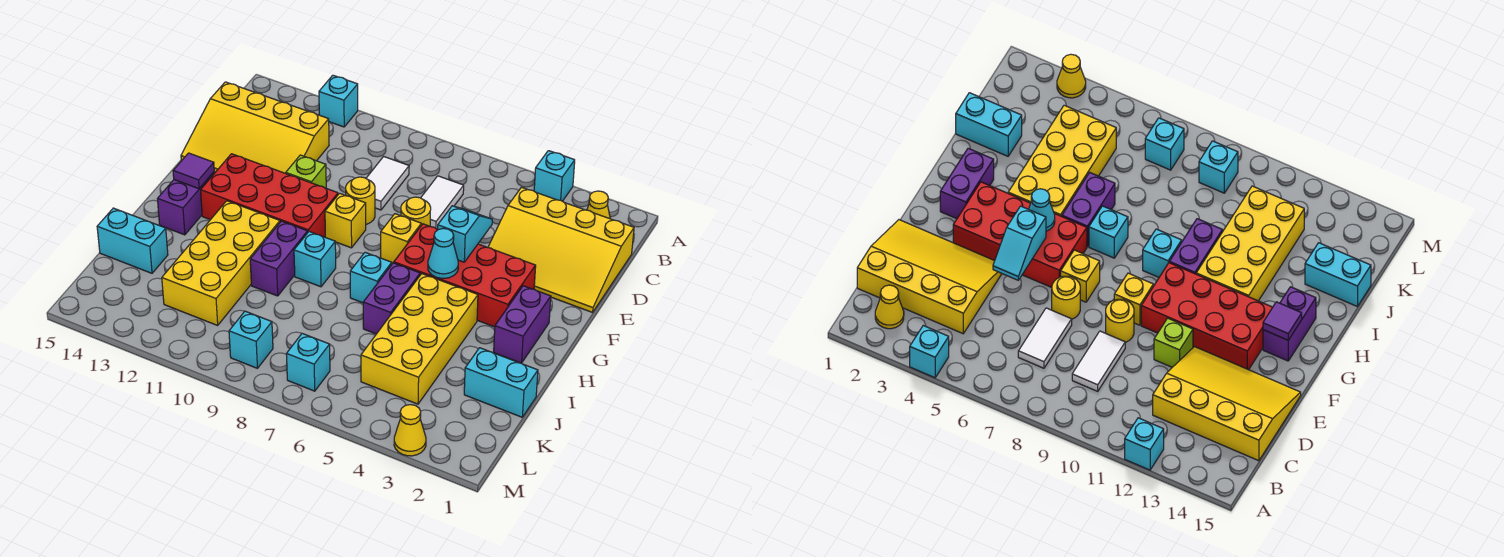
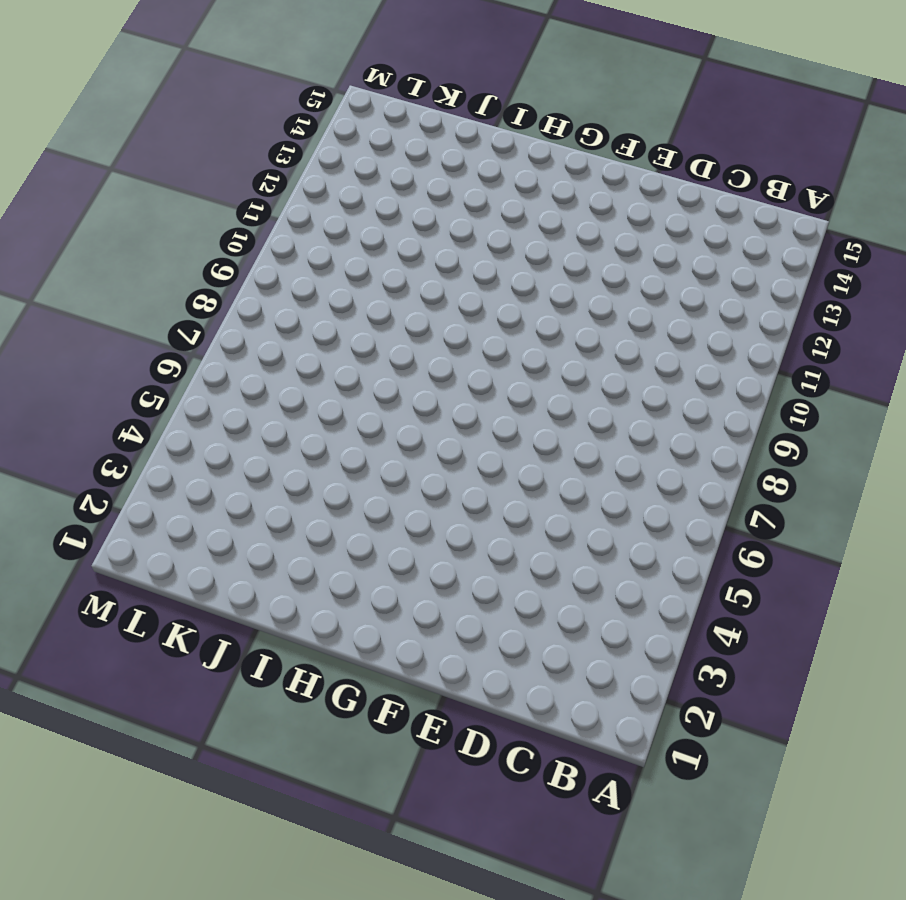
none -> cyan 1x1 brick [534,151,575,201]
none -> cyan 1x1 brick [319,75,358,127]
none -> yellow 1x1 cone [587,191,610,219]
none -> yellow 3x4 slope [488,187,634,312]

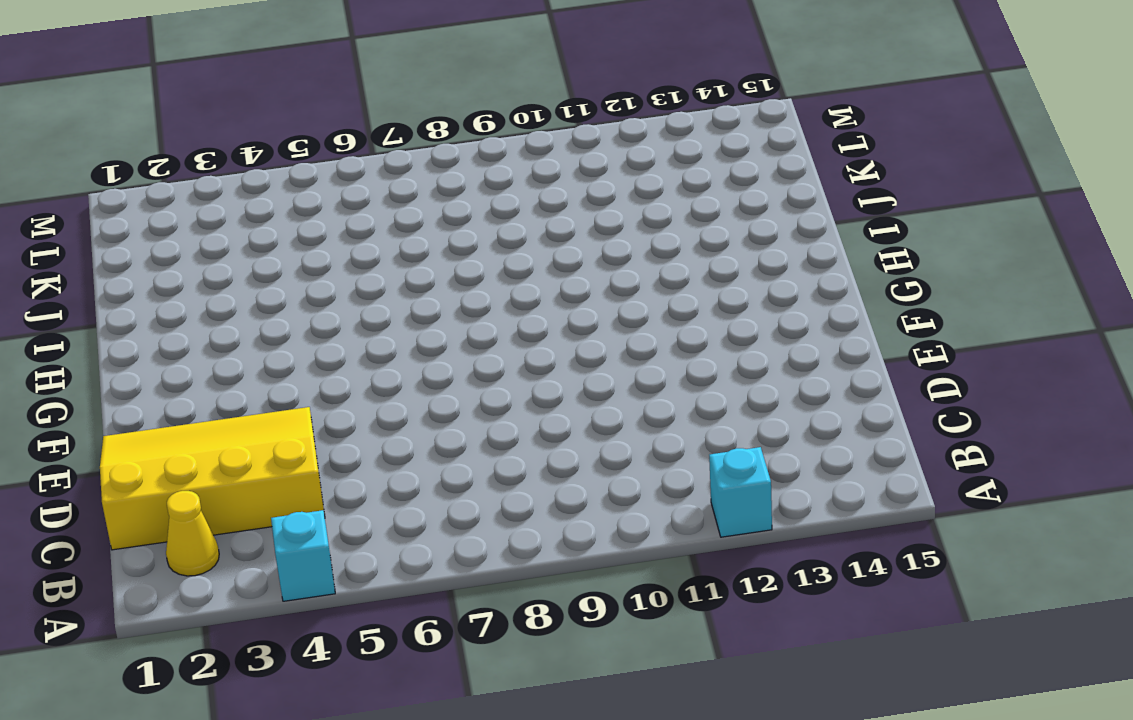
none -> white 1x2 tile [421,176,464,229]
none -> white 1x2 tile [366,157,409,210]
none -> yellow 3x4 slope [181,82,329,173]
none -> yellow 1x1 round brick [401,197,431,226]

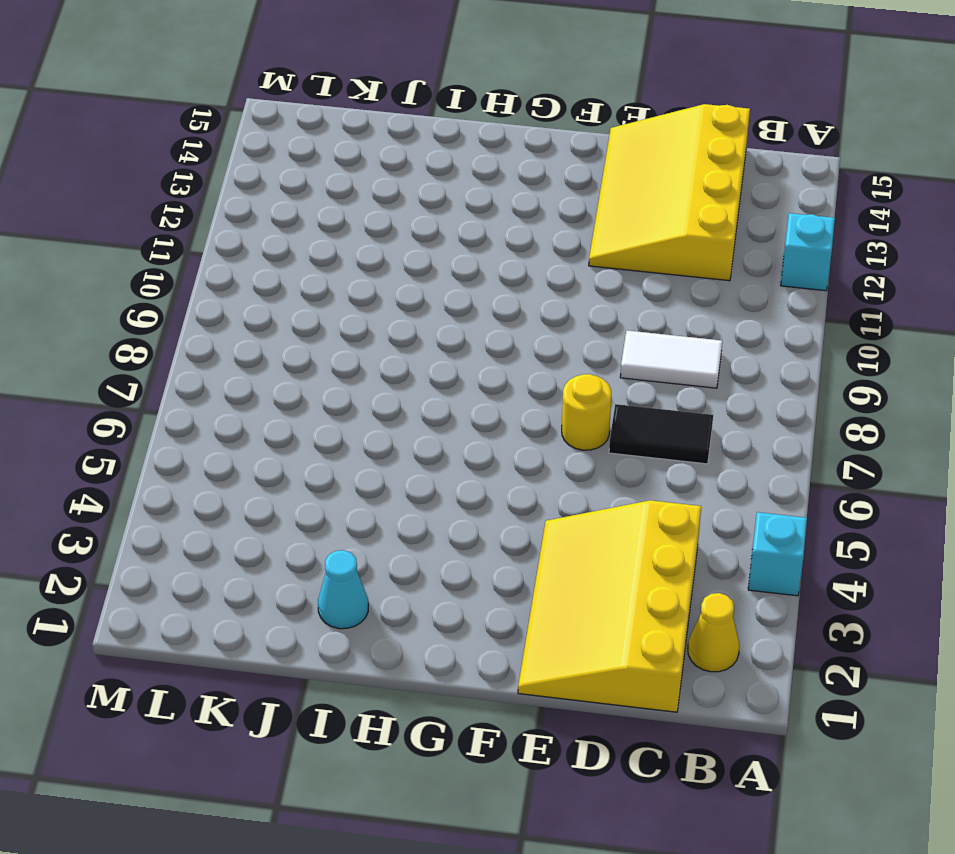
black 1x2 tile [609,404,713,464] -> white 1x2 tile [421,176,464,229]
cyan 1x1 cone [318,550,368,629] -> cyan 1x1 cone moved to [428,228,458,278]
none -> yellow 1x1 round brick [346,177,375,224]
none -> lime 1x1 brick [286,155,326,188]
none -> red 2x4 brick [394,224,536,327]
none -> yellow 1x1 brick [381,214,421,263]

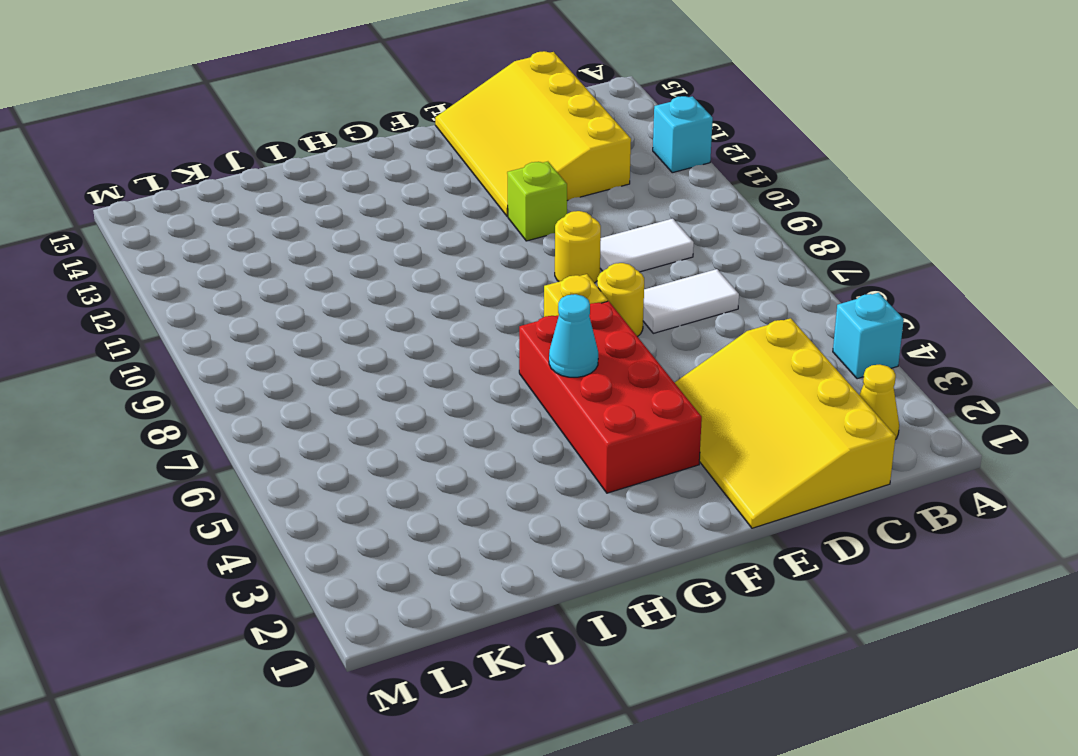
none -> yellow 1x1 brick [325,193,366,248]
none -> red 2x4 brick [201,154,338,237]
none -> purple 1x2 brick [494,286,551,363]
none -> purple 1x2 brick [158,172,214,235]

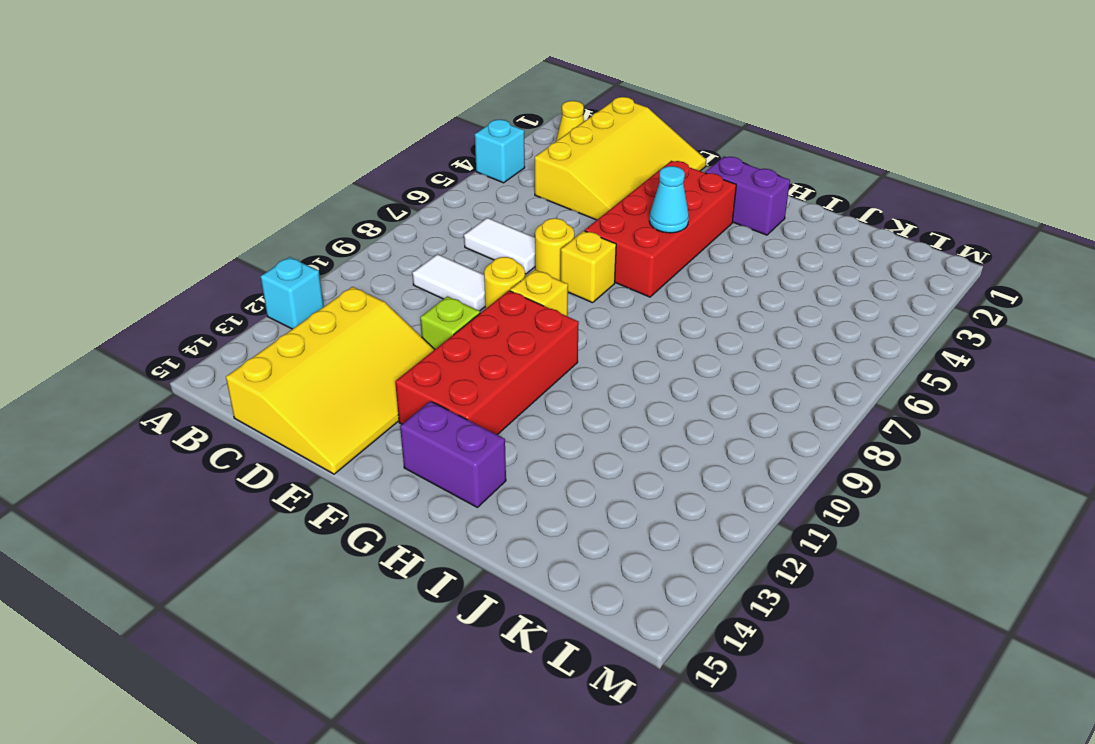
none -> yellow 2x4 brick [361,274,478,404]
none -> purple 1x2 brick [363,263,420,334]
none -> cyan 1x1 brick [350,252,392,303]
none -> cyan 1x1 brick [294,232,336,287]

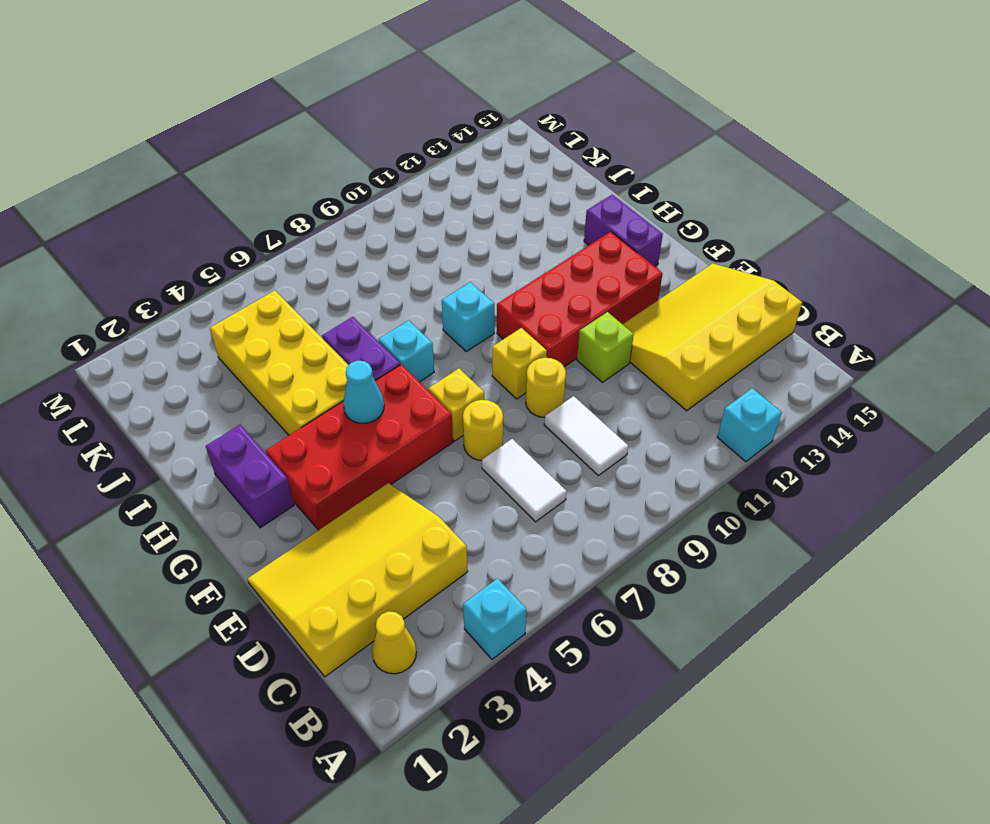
none -> purple 1x2 brick [250,221,308,296]
none -> yellow 2x4 brick [162,201,280,325]
none -> cyan 1x2 brick [464,348,538,417]
none -> cyan 1x2 brick [97,208,168,273]

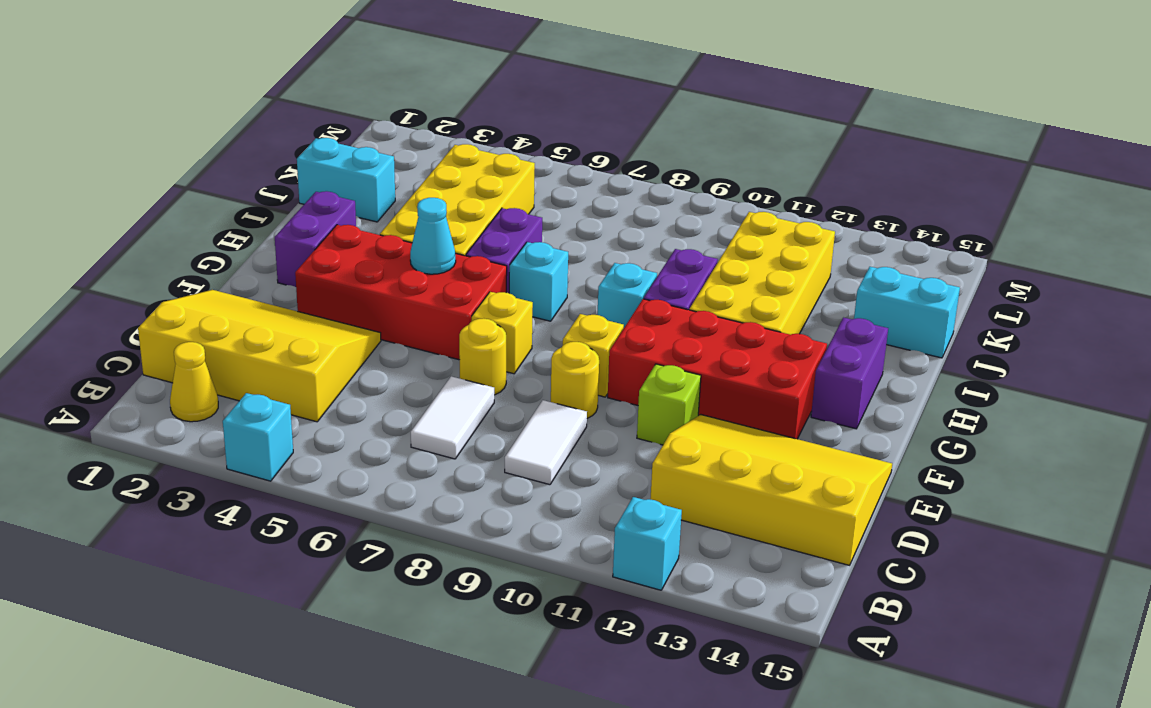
none -> cyan 1x1 brick [287,334,330,391]
none -> cyan 1x1 brick [229,311,273,368]
none -> yellow 1x1 cone [394,405,426,456]
none -> cyan 1x2 slope [438,206,492,262]

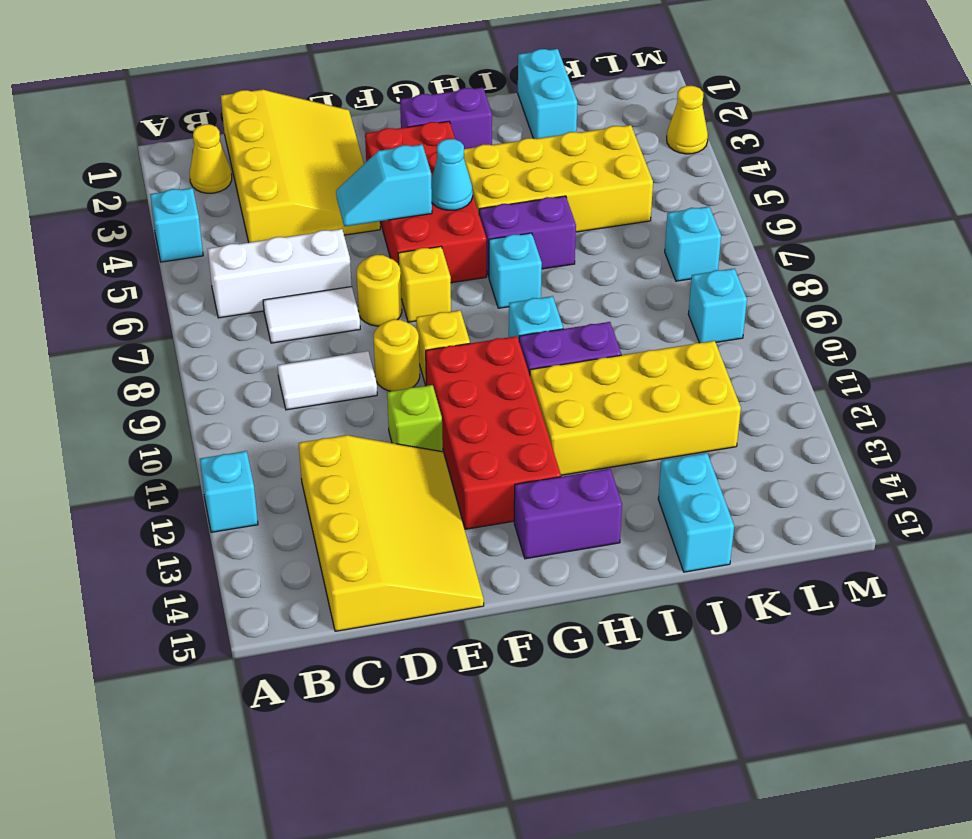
white 1x3 brick [208,229,352,318] -> none
none -> purple 1x1 tile [173,153,214,189]

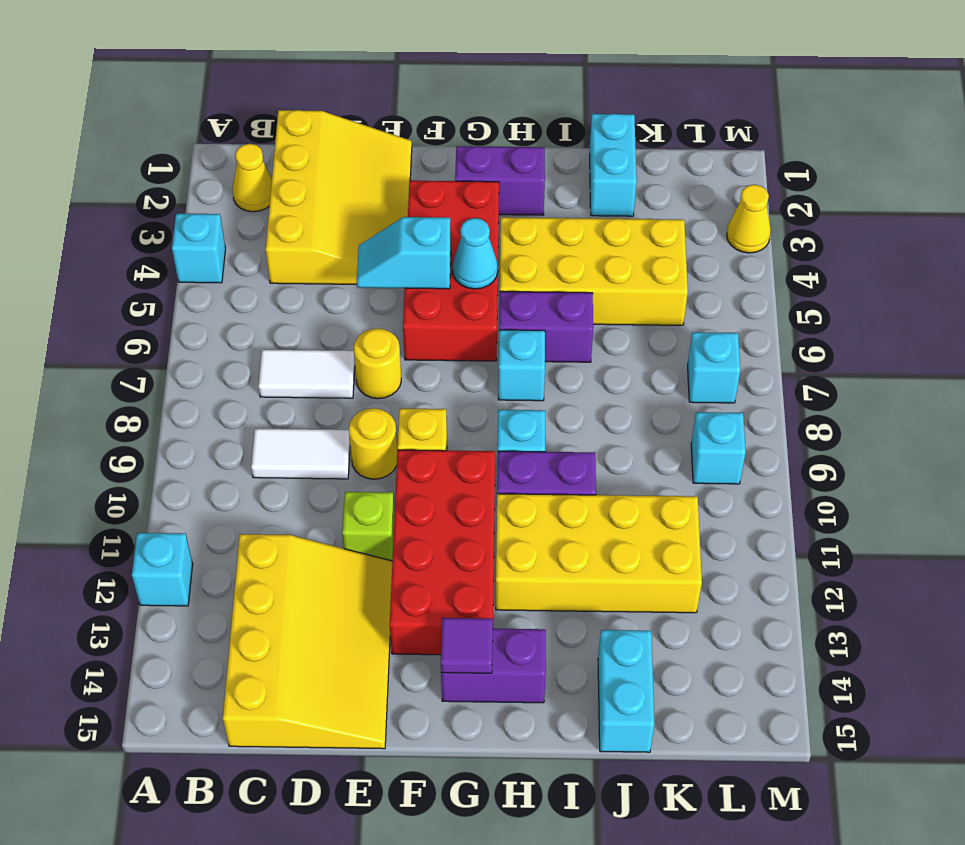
none -> yellow 1x1 brick [381,214,421,263]

